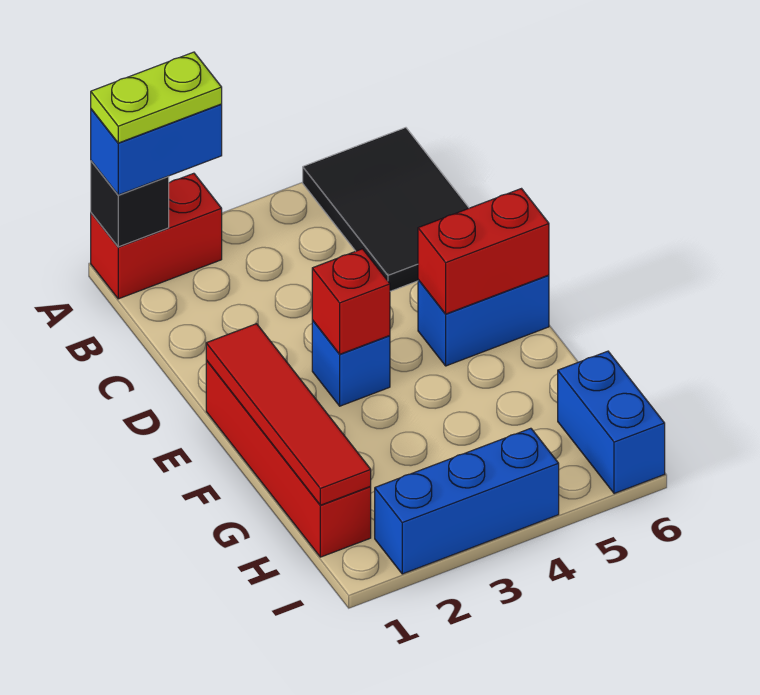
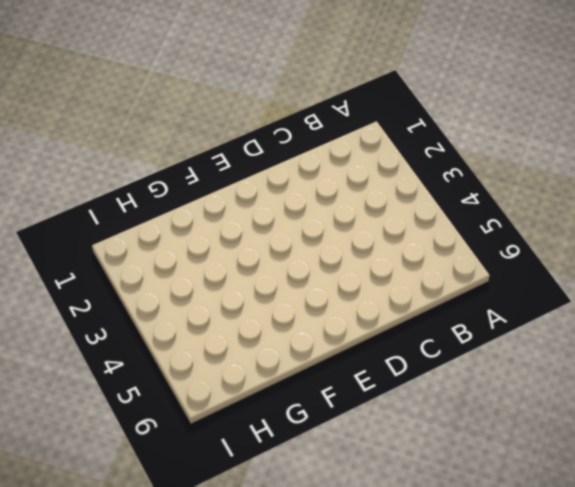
none -> red 1x2 brick [91,173,222,299]
none -> black 2x3 tile [303,128,469,291]
none -> red 1x4 brick [206,360,371,557]

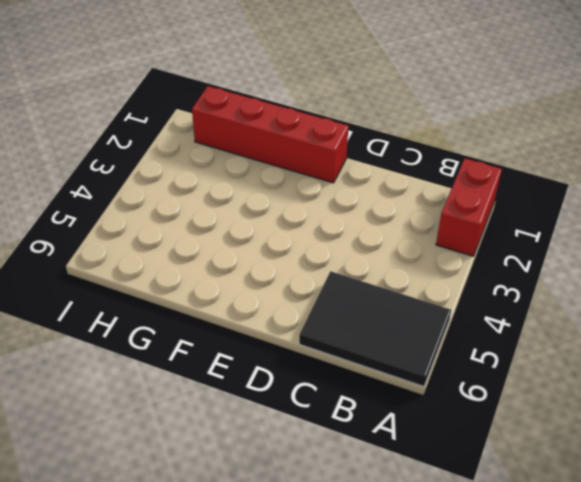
none -> blue 1x1 brick [312,320,390,406]
none -> blue 1x2 brick [418,275,549,366]
none -> blue 1x2 brick [558,351,665,494]

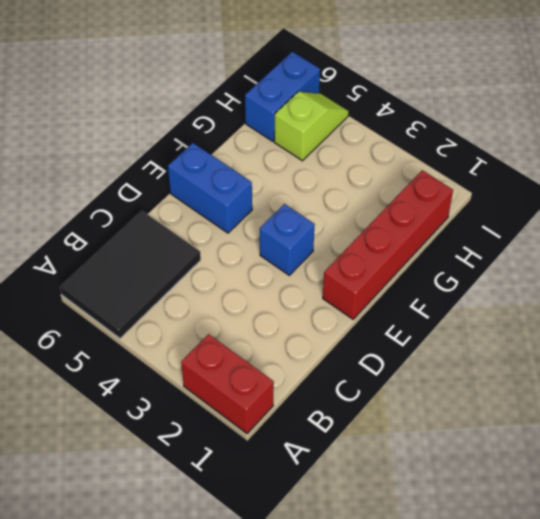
lime 1x2 slope [274,92,349,161] -> none
none -> blue 1x3 brick [375,428,559,574]
none -> black 1x1 brick [91,161,169,247]
none -> red 1x4 tile [206,324,371,505]

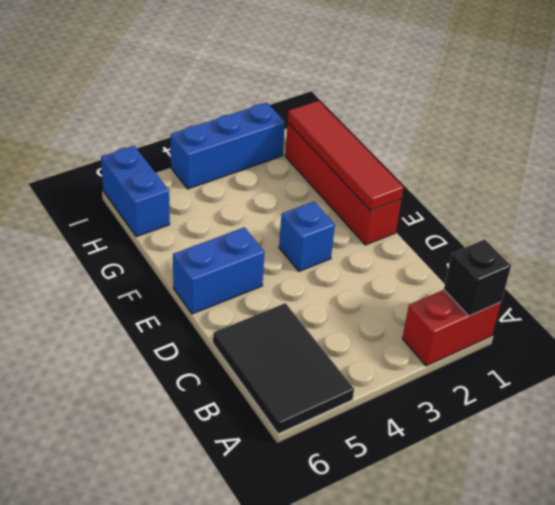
none -> red 1x1 brick [312,249,390,354]
none -> red 1x2 brick [418,189,549,314]
none -> blue 1x2 brick [91,104,222,195]

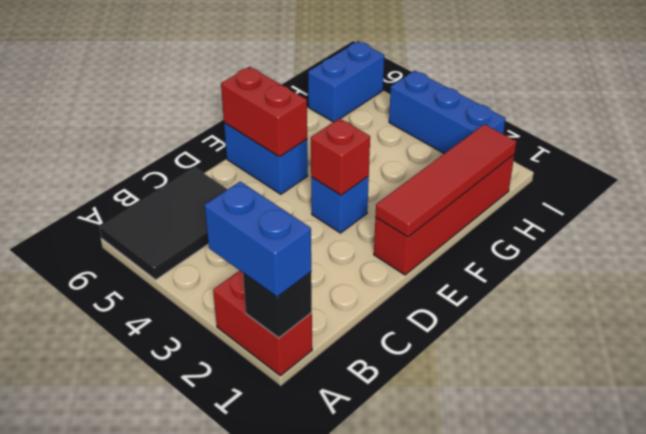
none -> lime 1x2 plate [91,52,222,143]

